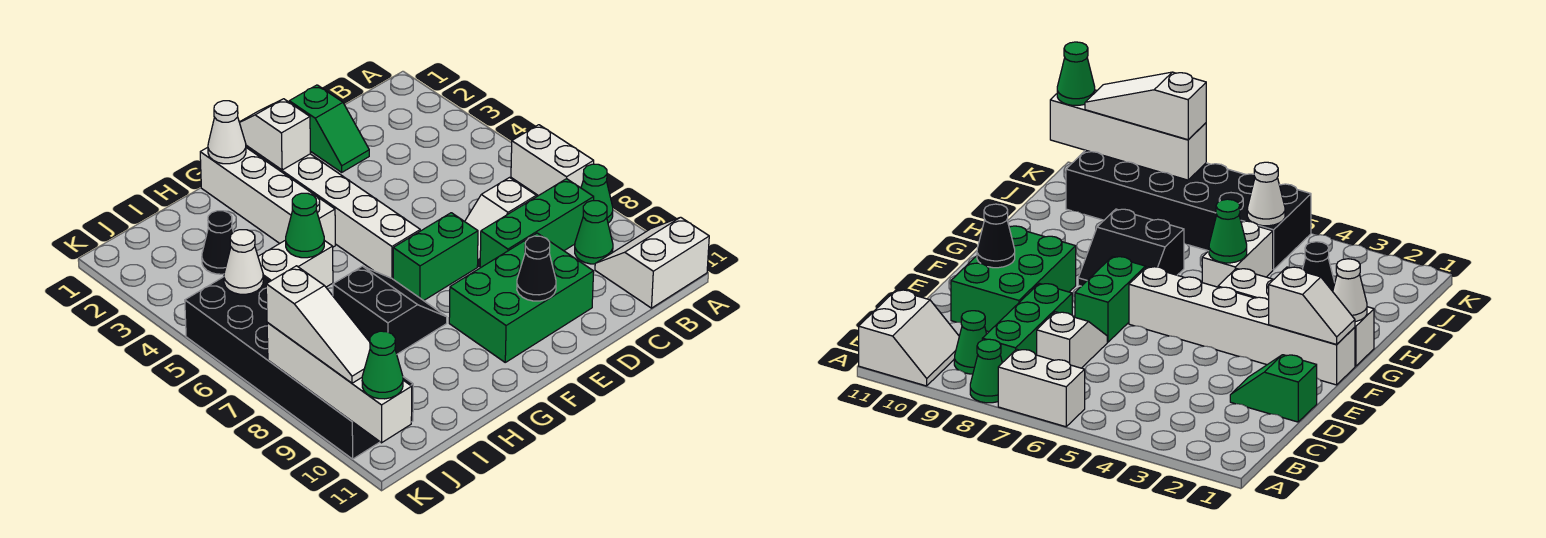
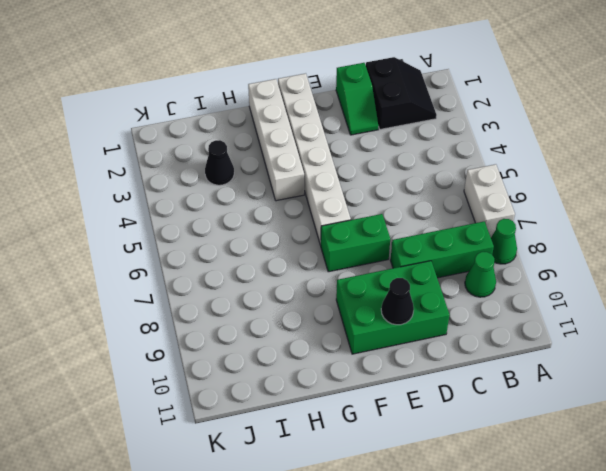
black 2x2 slope [366,57,437,129] -> black 2x2 slope moved to [333,266,447,354]
none -> white 2x2 slope [595,217,709,308]
none -> white 1x2 slope [465,178,536,267]
none -> white 1x2 brick [258,240,333,287]

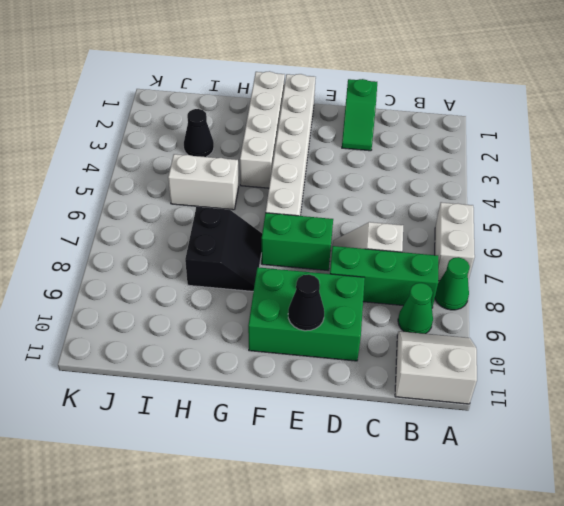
none -> black 2x6 brick [185,277,413,459]
none -> white 1x2 slope [240,99,311,170]
none -> white 1x1 cone [208,101,246,164]

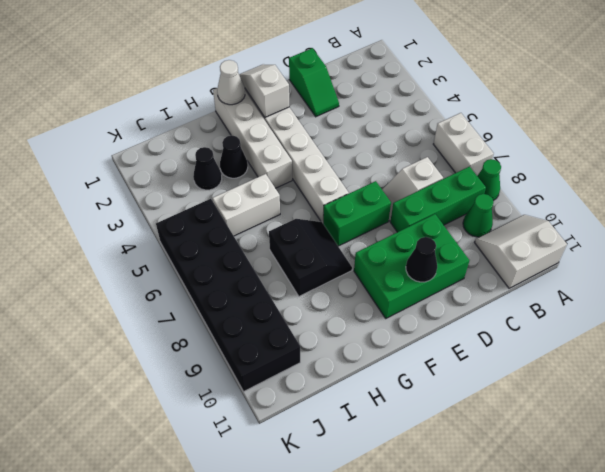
black 1x1 cone [220,135,248,178] -> none
none -> green 1x1 cone [286,193,324,258]
none -> white 1x1 cone [224,230,263,294]
none -> white 1x4 brick [267,323,412,443]

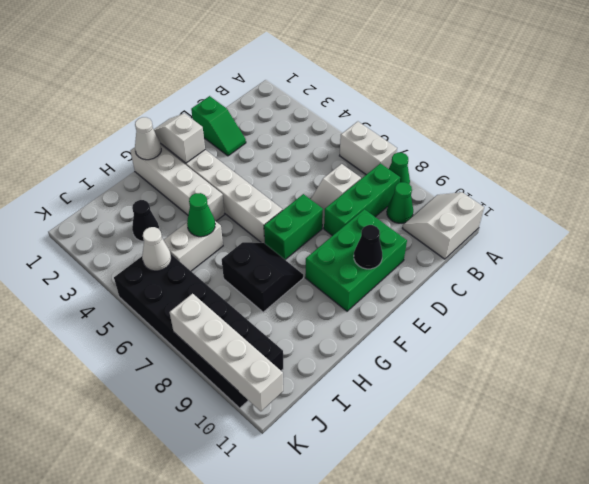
none -> white 1x3 slope [266,266,370,383]
none -> green 1x1 cone [362,331,403,399]

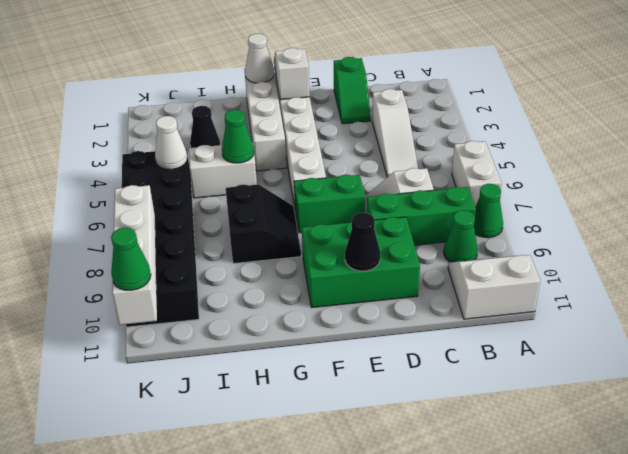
white 1x3 slope [372,89,418,177] -> white 1x3 slope moved to [266,266,370,383]

